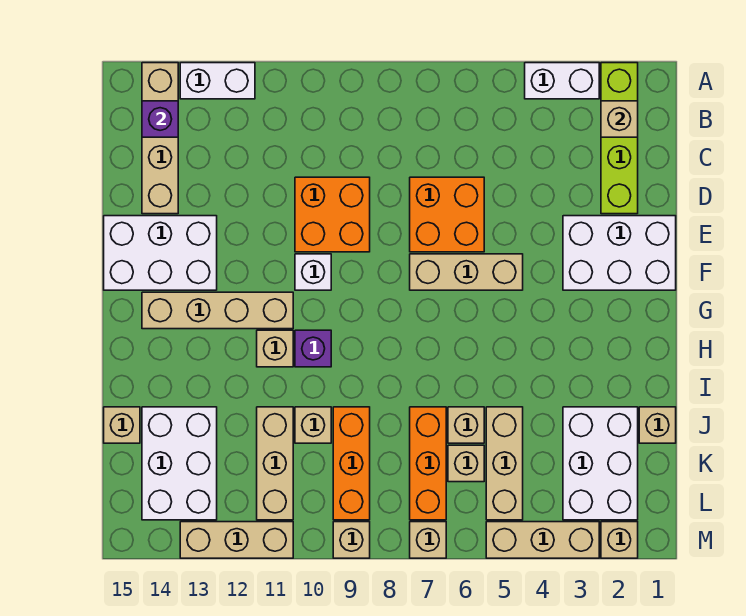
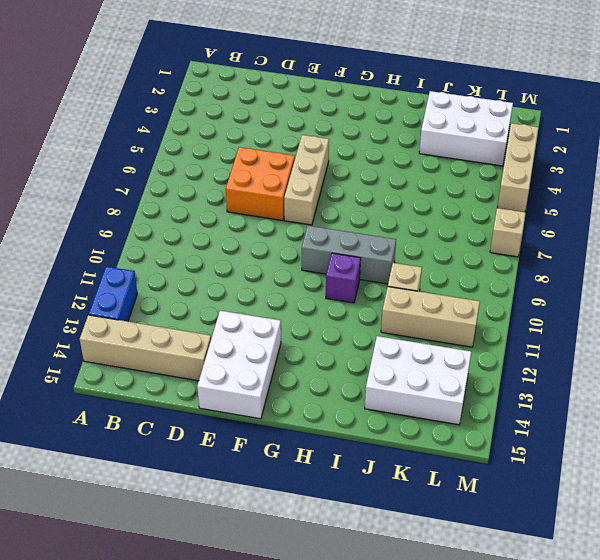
blue 1x2 brick [89,267,137,321] -> white 1x2 brick [180,63,255,99]
grey 1x3 brick [302,226,396,284] -> none
none -> lime 1x4 brick [601,63,638,214]
none -> white 1x2 brick [525,63,599,99]
none -> orange 2x2 brick [295,177,370,252]
none -> white 2x3 brick [563,216,676,290]

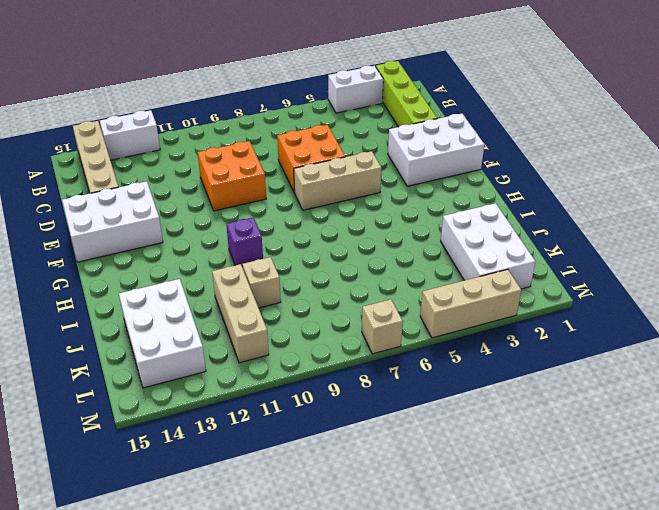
none -> white 1x1 brick [295,254,331,290]
none -> tan 1x4 brick [142,292,293,329]
none -> tan 1x1 brick [257,330,293,367]
none -> tan 1x1 brick [639,407,676,443]

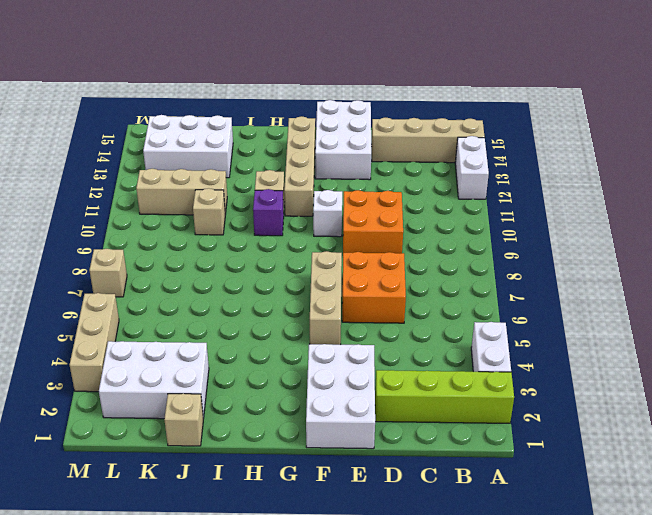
none -> tan 1x3 brick [486,407,523,520]
none -> tan 1x1 brick [448,407,484,443]
none -> orange 1x3 brick [410,407,446,520]
none -> orange 1x3 brick [333,407,370,520]

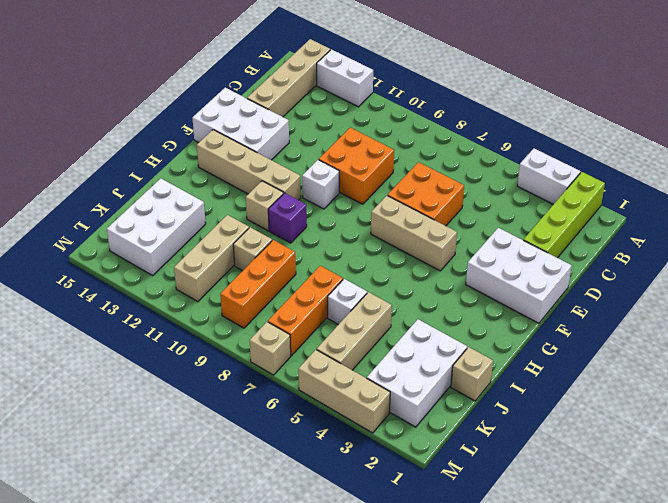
white 1x1 brick [328,279,367,325] -> tan 1x1 brick [448,407,484,443]
none -> tan 1x1 brick [104,407,140,443]
none -> tan 1x1 brick [448,445,484,482]
none -> tan 1x1 brick [601,522,638,558]
none -> tan 1x1 brick [333,522,370,558]

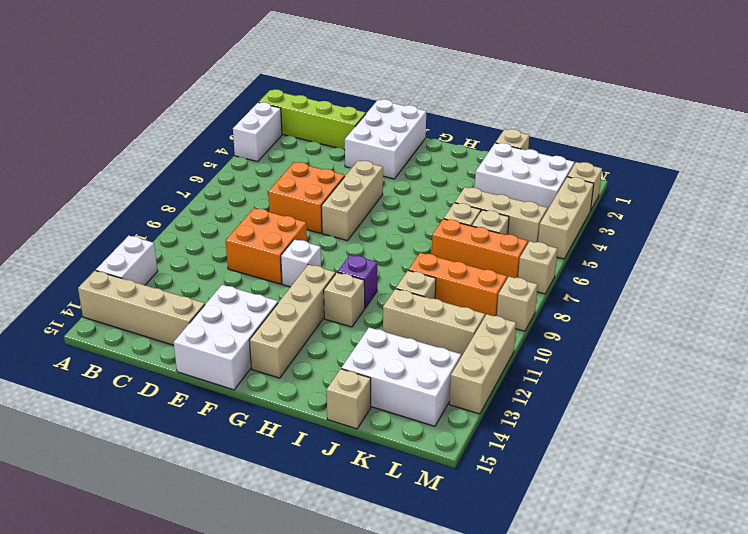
none -> tan 1x1 brick [601,101,638,137]
none -> purple 1x1 brick [142,101,178,137]

